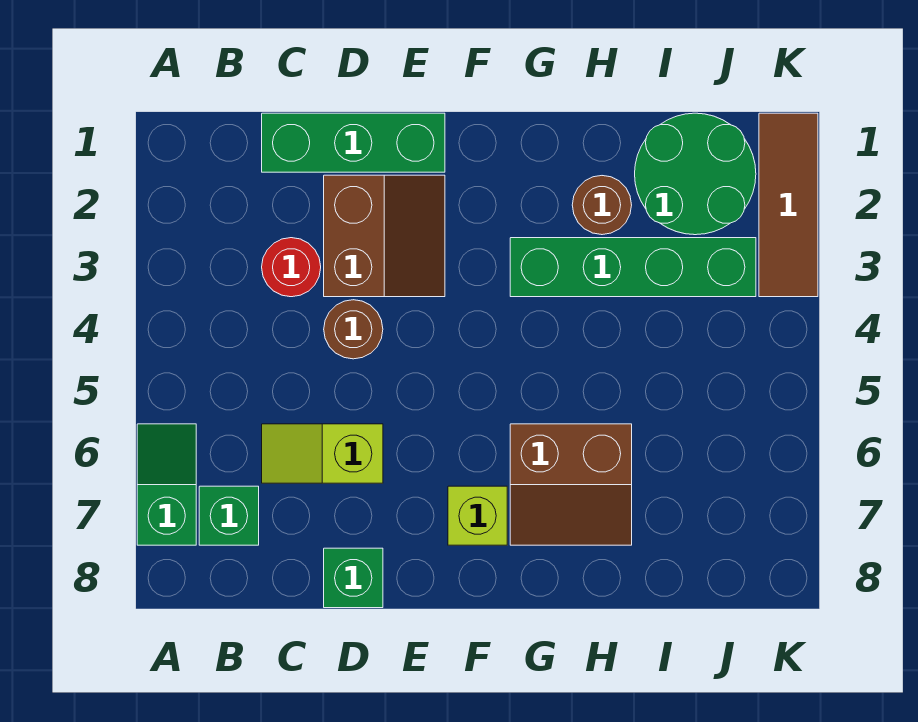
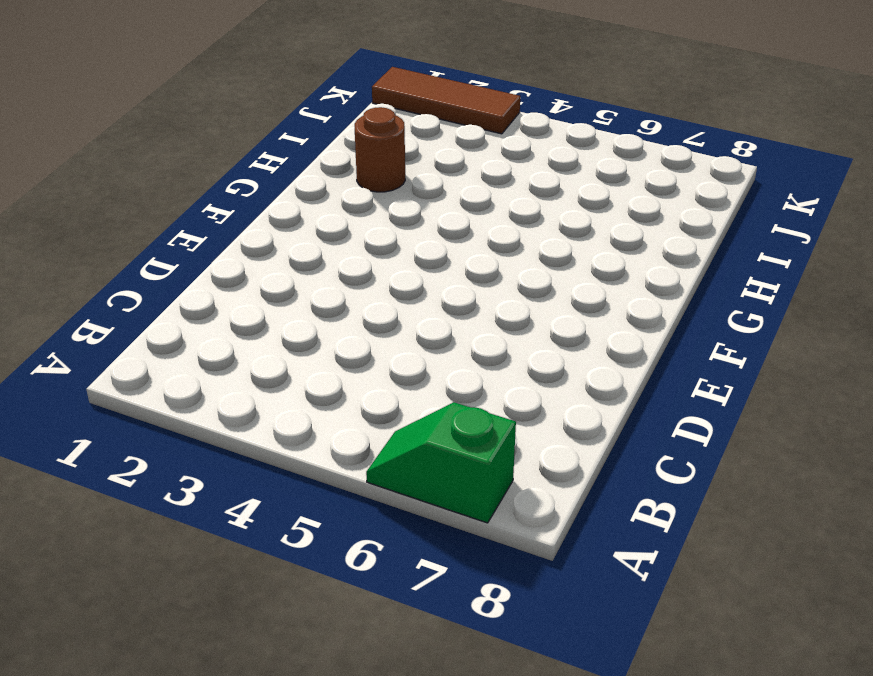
none -> green 1x1 brick [199,486,259,545]
none -> green 1x3 brick [262,113,445,172]
none -> red 1x1 round brick [262,238,321,297]

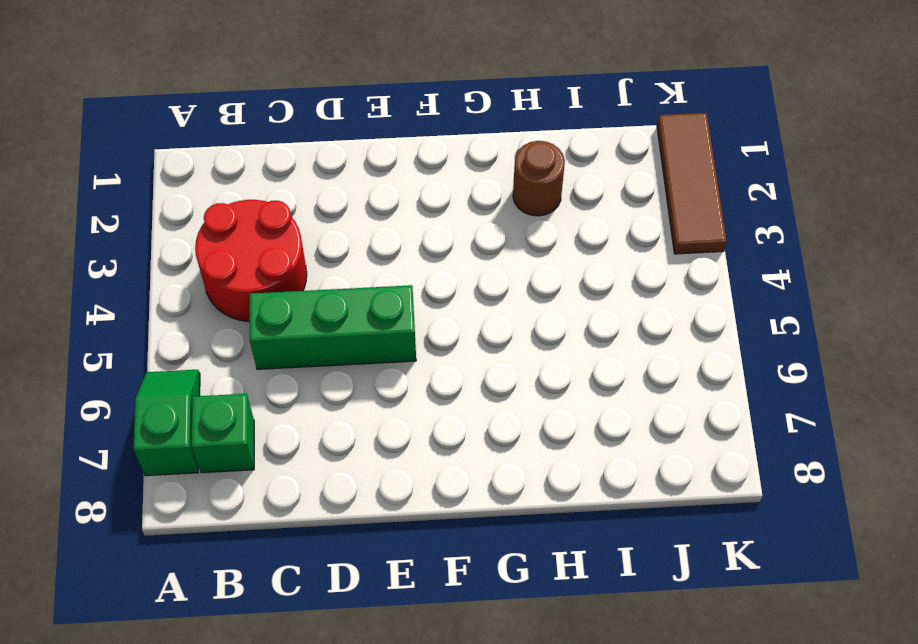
red 2x2 round brick [195,200,307,322] -> red 1x1 round brick [262,238,321,297]
green 1x3 brick [250,285,416,369] -> green 1x3 brick moved to [262,113,445,172]
none -> lime 1x2 slope [262,424,383,483]
none -> brown 2x2 slope [324,175,445,297]
none -> brown 1x1 round brick [324,300,383,359]

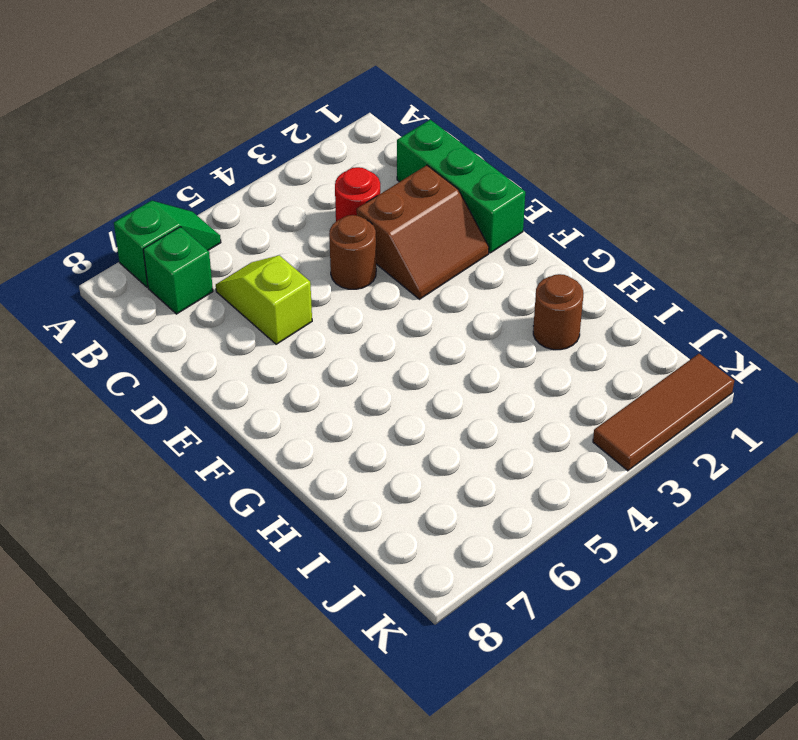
none -> green 1x1 brick [324,548,383,608]
none -> lime 1x1 brick [448,486,507,545]
none -> green 1x4 brick [510,238,756,297]

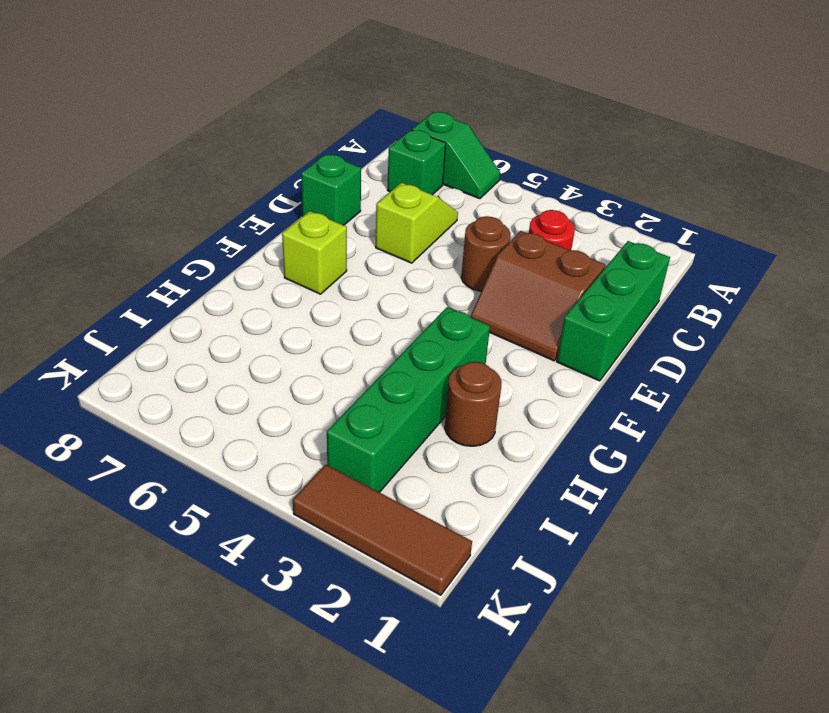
none -> brown 2x2 slope [510,424,632,545]
none -> green 2x2 round brick [635,113,756,235]

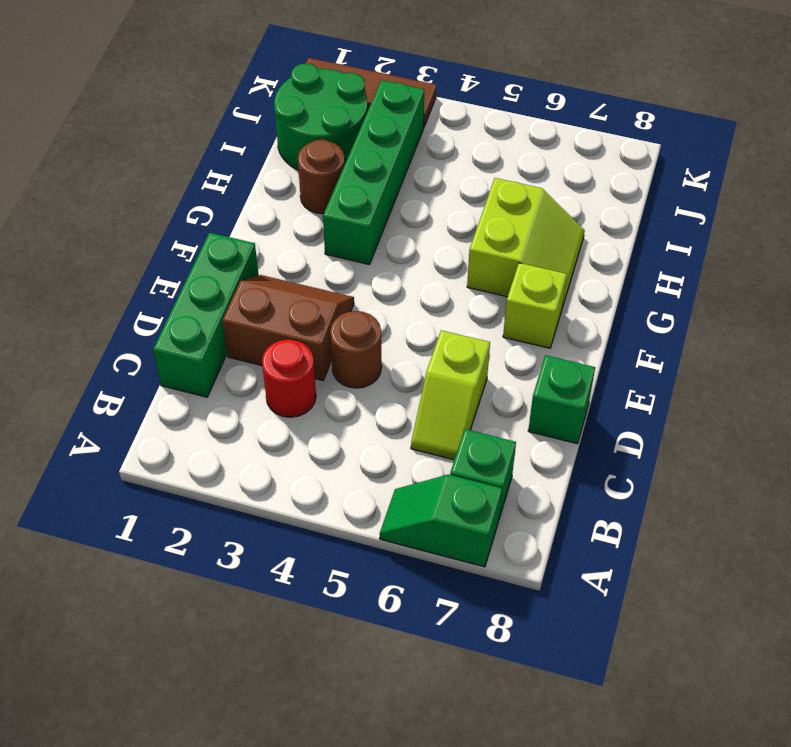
lime 2x2 slope [467,178,585,308] -> brown 2x2 slope [510,424,632,545]

